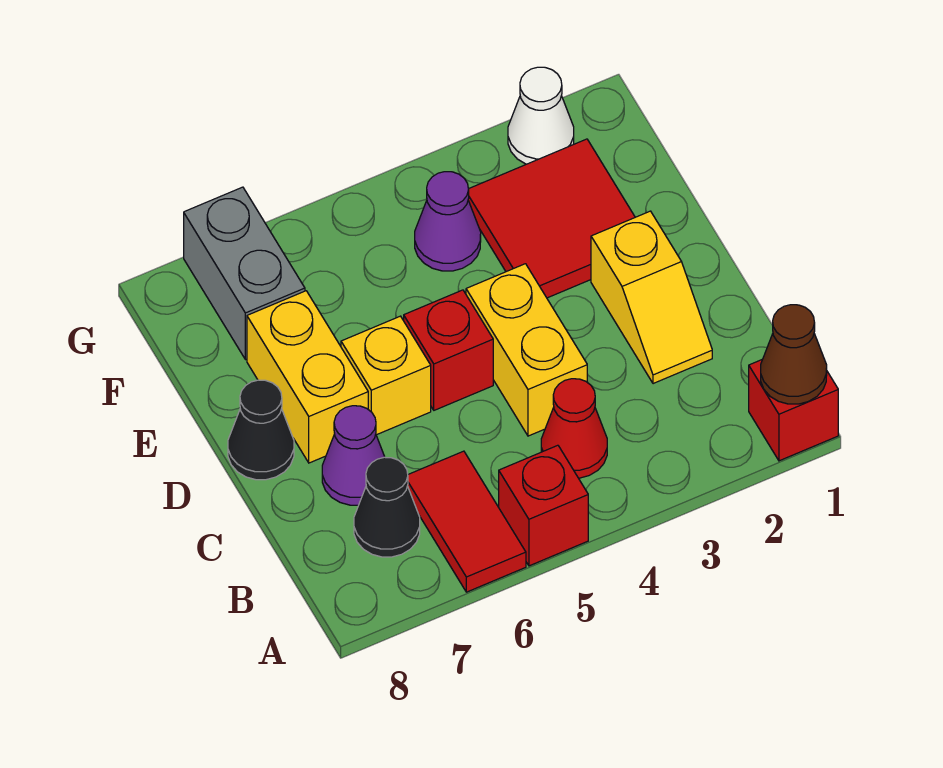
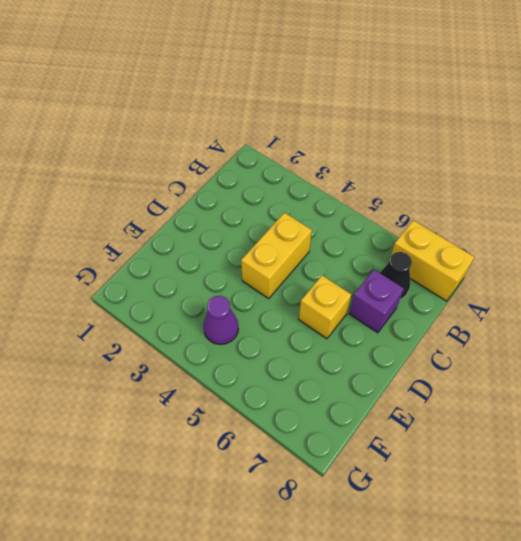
yellow 1x2 brick [390,220,474,301] -> yellow 1x2 brick turned to [247,291,368,463]
purple 1x1 brick [349,270,404,333] -> purple 1x1 cone [322,406,385,505]
none -> red 1x1 brick [749,360,838,461]
none -> red 1x1 brick [499,445,588,566]
none -> red 1x2 tile [408,451,526,592]

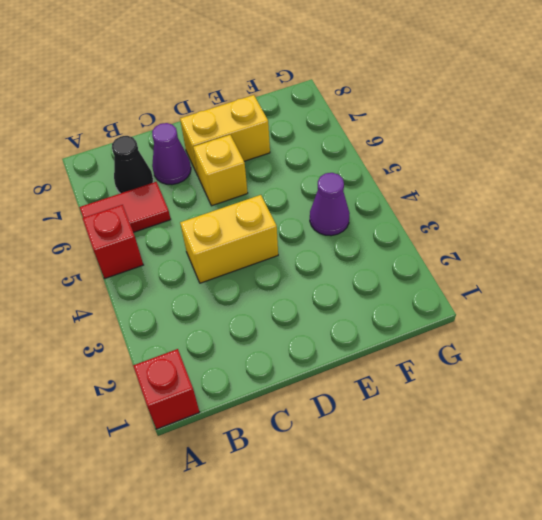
none -> red 1x1 cone [541,379,607,478]
none -> yellow 1x2 slope [591,211,712,384]
none -> red 1x1 brick [404,290,493,410]

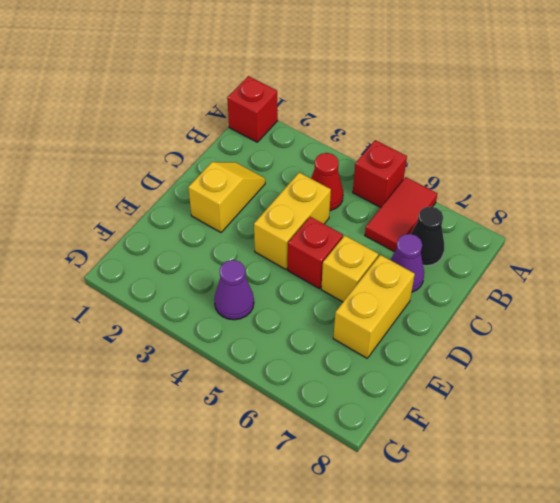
none -> black 1x1 cone [228,380,294,480]
none -> red 2x2 tile [468,139,635,298]
none -> grey 1x2 brick [184,187,305,360]

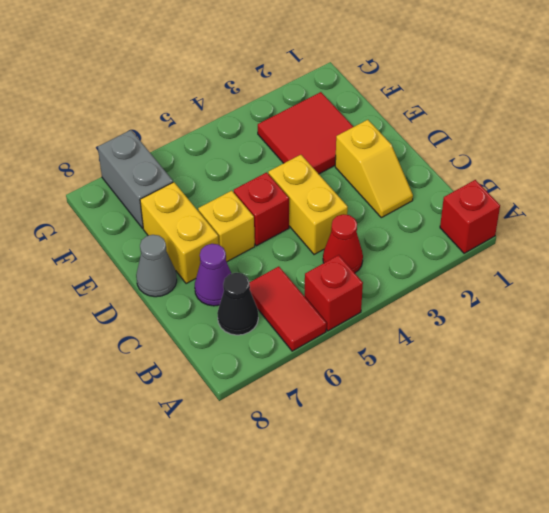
grey 1x1 cone [136,235,177,297] -> black 1x1 cone [228,380,294,480]
none -> purple 1x1 cone [415,172,481,271]
none -> white 1x1 cone [508,67,574,164]
none -> brown 1x1 cone [761,305,827,404]

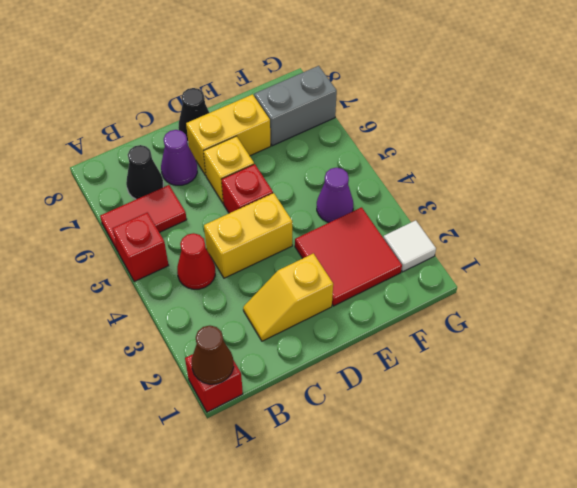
white 1x1 tile [384,220,436,272] -> white 1x1 cone [508,67,574,164]

